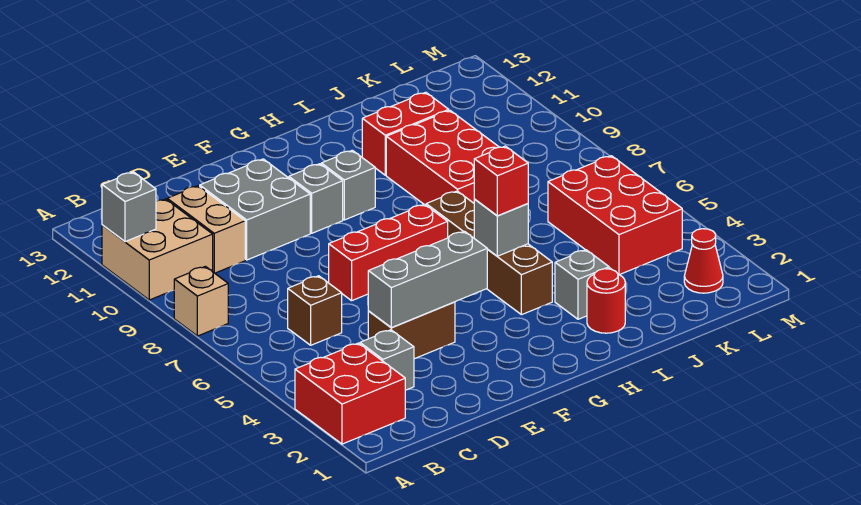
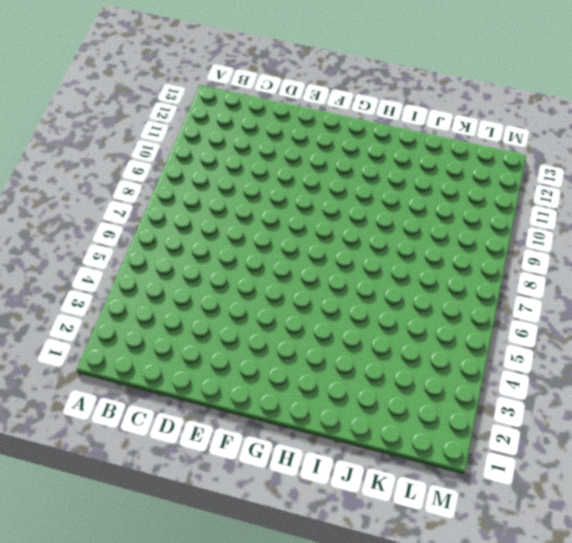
none -> red 2x2 brick [295,343,405,444]
none -> tan 1x1 brick [174,266,228,336]
none -> tan 2x2 brick [102,199,213,300]

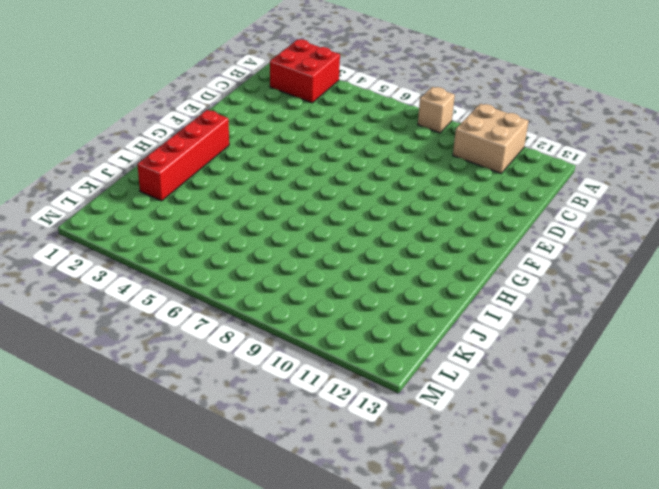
red 1x4 brick [137,110,229,201] -> red 1x1 round brick [587,269,625,333]
none -> grey 1x1 brick [360,330,414,390]
none -> brown 1x1 brick [288,276,342,345]
none -> tan 1x2 brick [167,186,245,273]

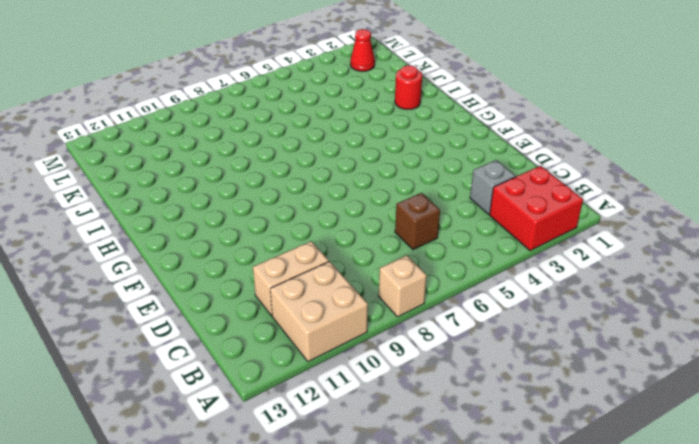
none -> brown 1x2 brick [368,302,455,359]
none -> grey 2x2 brick [200,159,310,260]
none -> red 1x3 brick [329,204,448,301]

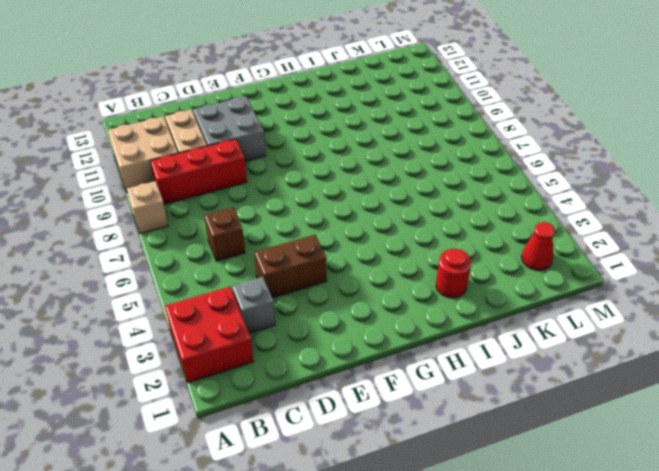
red 1x3 brick [150,139,247,204] -> red 1x3 brick moved to [329,204,448,301]
none -> grey 1x1 brick [289,164,343,233]
none -> grey 1x1 brick [321,150,375,220]
none -> brown 1x4 brick [426,191,552,315]

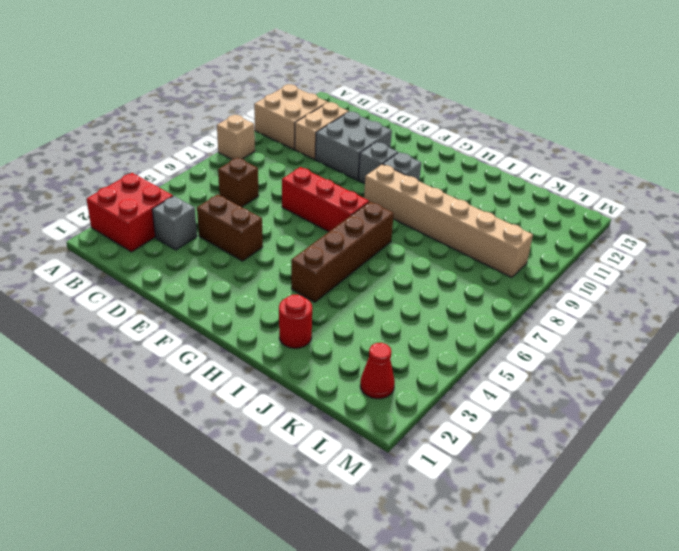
tan 1x6 brick [364,164,533,278] -> red 2x3 brick [386,110,498,205]
none -> grey 1x1 brick [555,250,609,319]
none -> red 1x2 brick [362,92,449,175]
none -> red 2x3 brick [548,156,682,275]

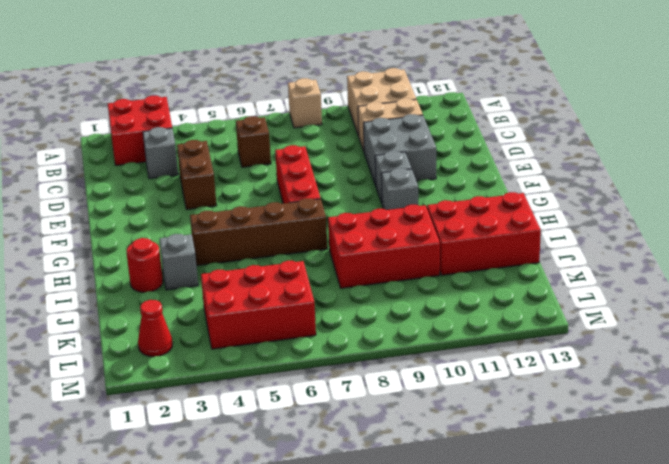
red 2x3 brick [427,192,541,275] -> red 1x2 brick [362,92,449,175]
none -> grey 1x1 brick [102,172,156,242]
none -> grey 1x3 brick [368,231,487,328]
none -> grey 1x1 brick [474,199,528,256]

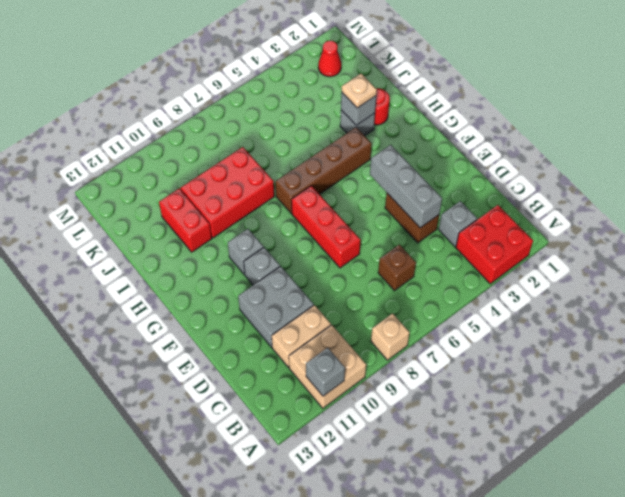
grey 1x1 brick [341,93,376,125] -> grey 1x1 brick moved to [474,199,528,256]
tan 1x1 plate [342,74,377,108] -> none
none -> red 2x3 brick [548,156,682,275]
none -> red 1x1 brick [474,146,528,216]

